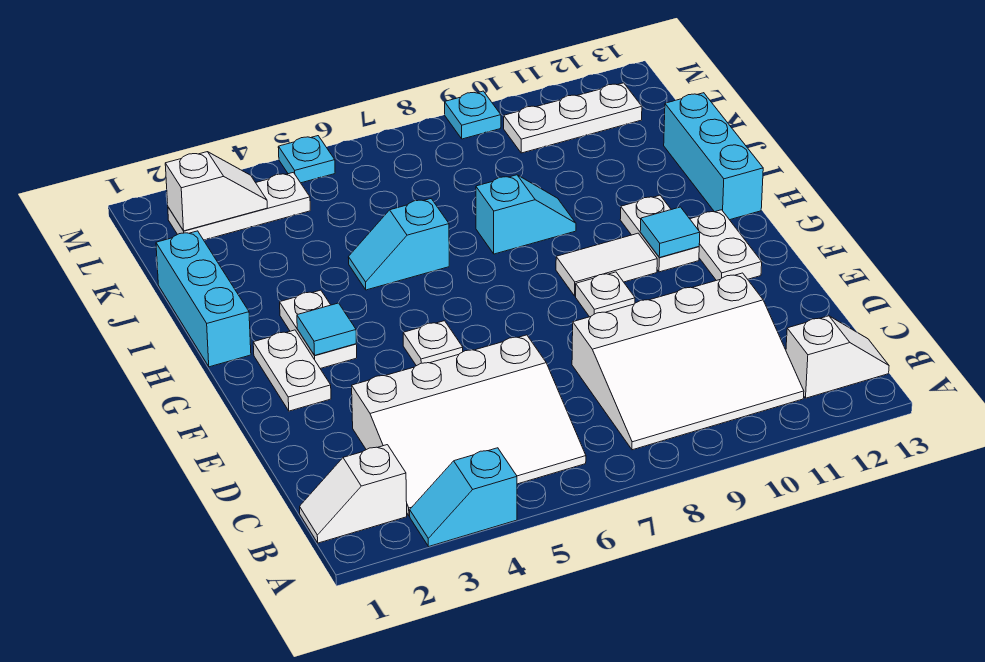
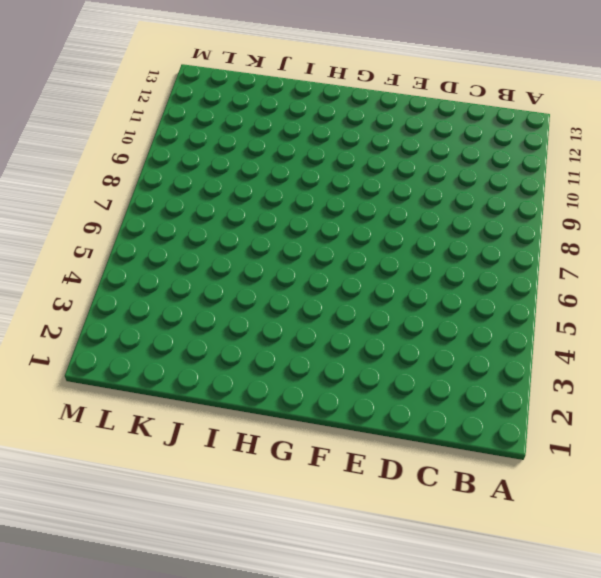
none -> cyan 1x2 slope [410,448,517,546]
none -> white 1x2 slope [300,445,407,543]
none -> white 3x4 slope [352,335,586,516]

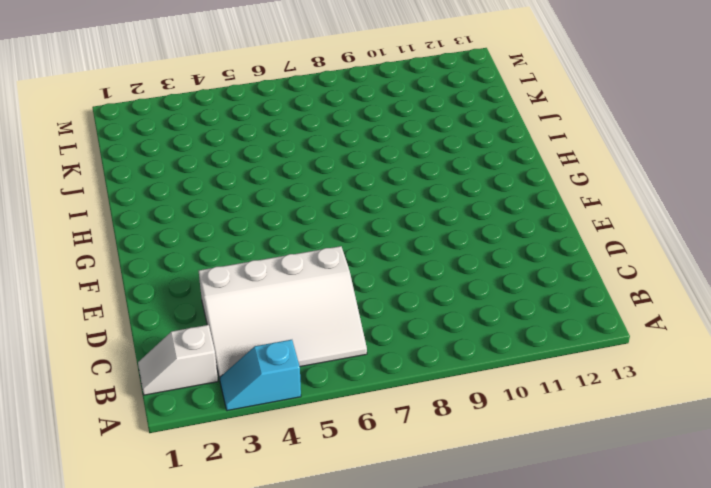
none -> white 3x4 slope [572,273,804,450]
none -> white 1x2 slope [786,316,889,398]
none -> white 1x2 plate [253,330,331,411]

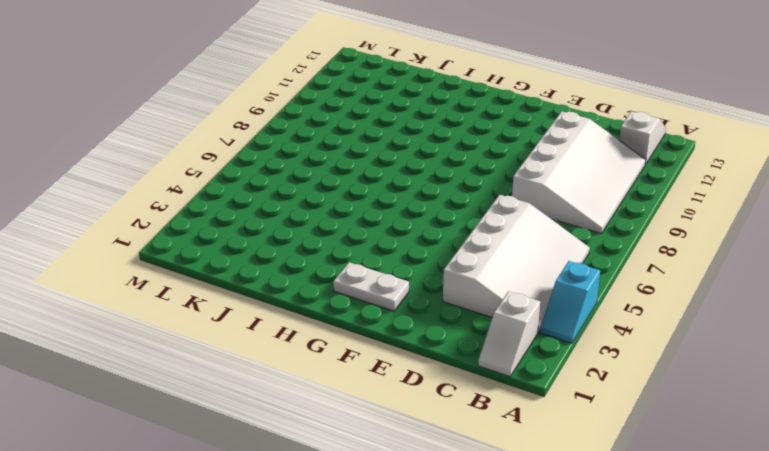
none -> white 1x1 plate [403,321,463,366]
none -> white 1x1 plate [576,272,635,317]
none -> white 1x2 plate [690,210,762,281]

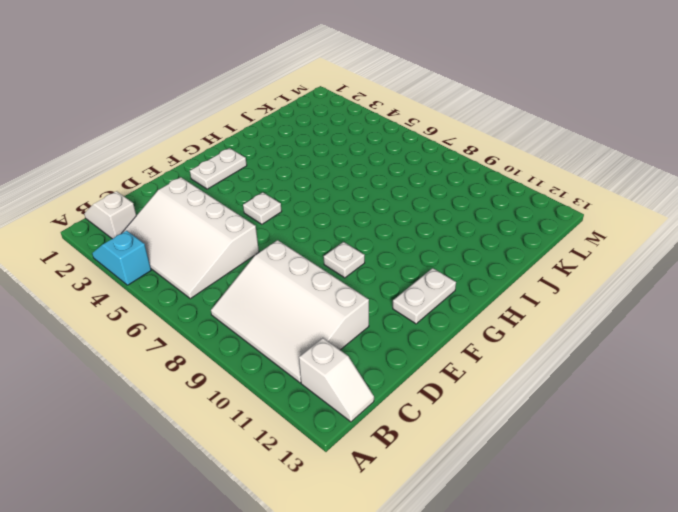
none -> white 1x2 plate [280,290,357,369]
none -> white 1x2 tile [556,233,657,296]
none -> white 1x2 plate [620,195,699,272]

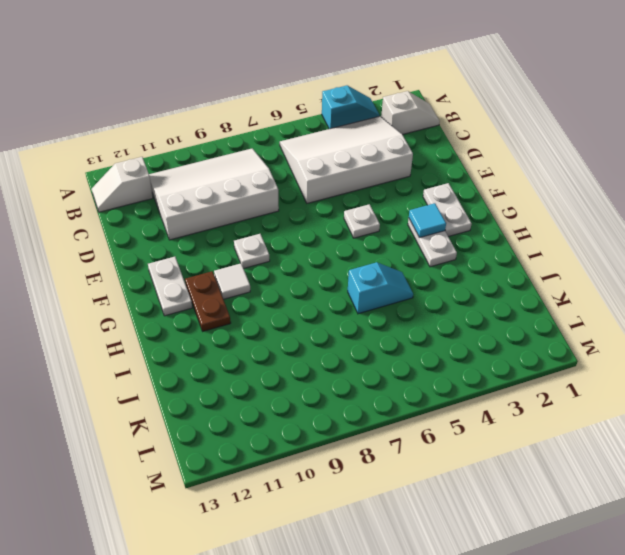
white 1x1 tile [214,263,250,299] -> white 1x2 tile [556,233,657,296]
brown 1x2 plate [185,271,231,331] -> white 1x2 plate [620,195,699,272]
none -> cyan 1x3 brick [156,231,251,367]
none -> cyan 1x3 brick [664,93,763,220]
none -> cyan 1x2 slope [476,175,576,254]

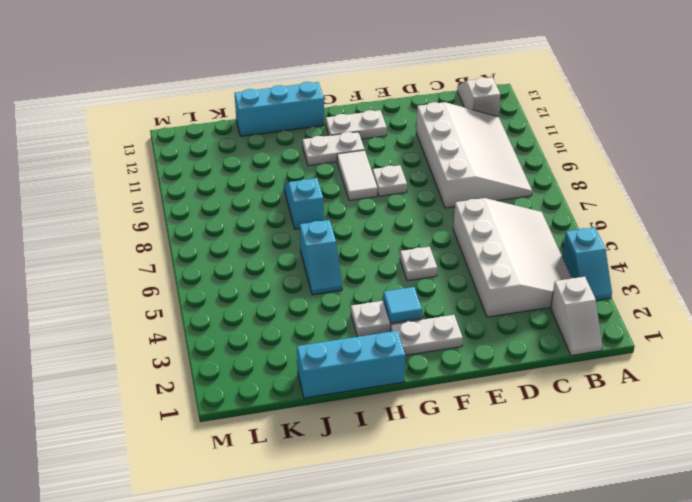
none -> white 1x3 plate [168,172,310,240]
none -> white 1x3 plate [504,83,642,153]
none -> cyan 1x1 plate [278,136,335,183]

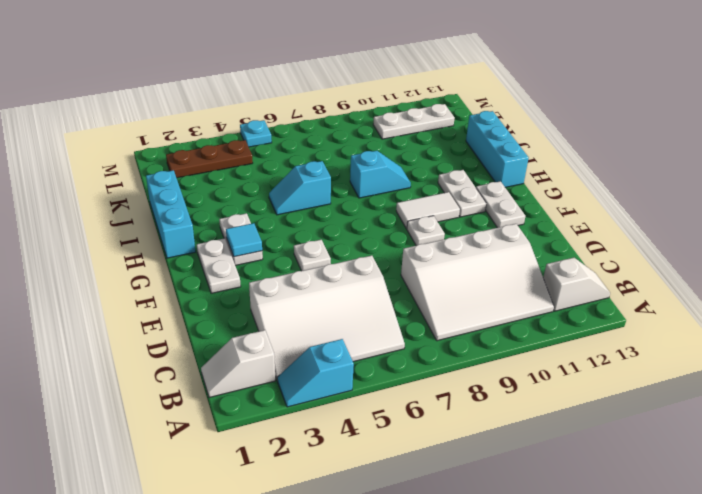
brown 1x3 plate [166,140,253,178] -> white 1x3 plate [168,172,310,240]
none -> cyan 1x1 plate [445,91,501,139]
none -> cyan 1x1 tile [640,207,700,258]
none -> white 1x2 slope [165,152,267,231]

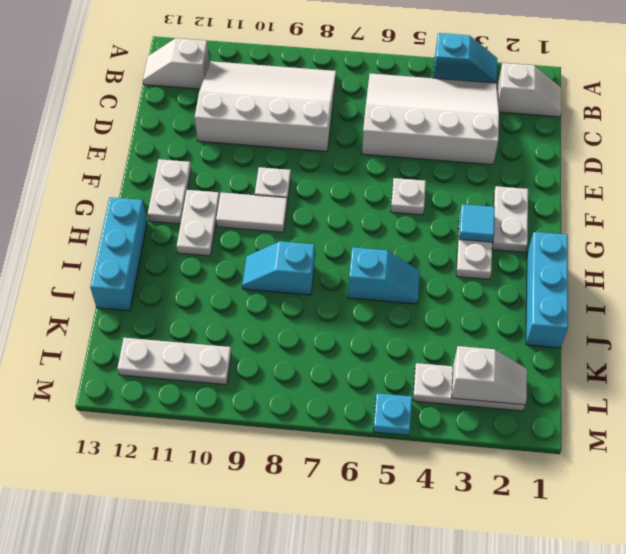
white 1x2 slope [452,346,527,405] -> white 1x2 slope turned to [165,152,267,231]
none -> cyan 1x1 plate [445,91,501,139]
none -> cyan 1x1 tile [640,207,700,258]

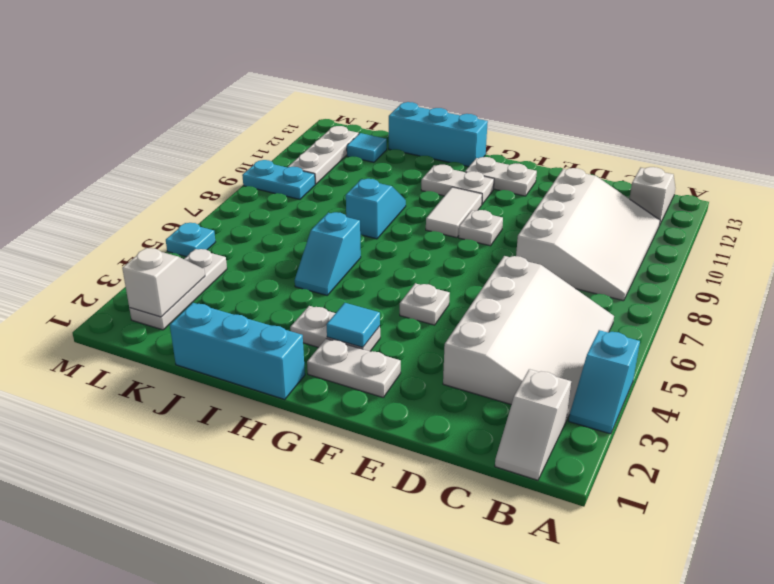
cyan 1x1 tile [347,133,387,162] -> cyan 1x1 tile moved to [640,207,700,258]
cyan 1x2 plate [242,160,315,199] -> cyan 1x1 plate [445,91,501,139]

